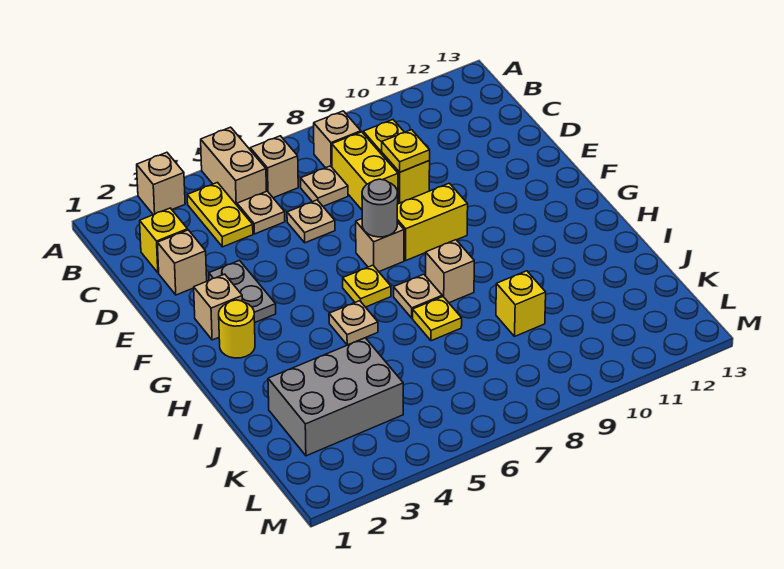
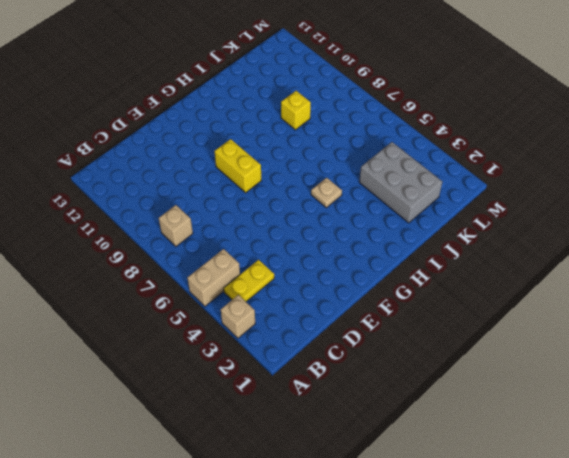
none -> tan 1x1 brick [250,136,298,198]
none -> yellow 1x1 brick [140,208,188,273]
none -> tan 1x1 plate [237,191,285,234]

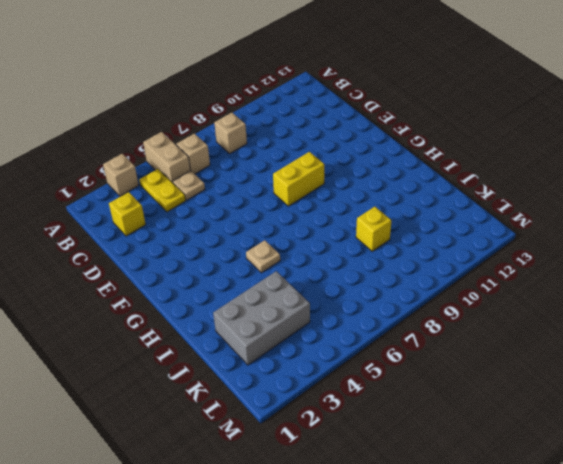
none -> tan 1x1 plate [301,166,348,206]
none -> yellow 1x2 brick [332,132,398,210]
none -> yellow 1x2 brick [363,120,430,203]

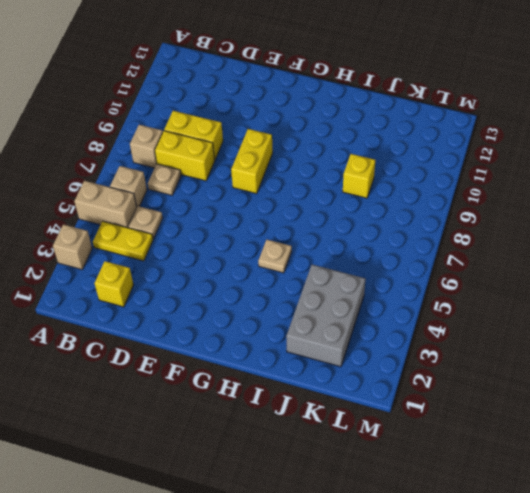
none -> tan 1x1 brick [157,230,207,295]
none -> tan 1x1 plate [287,200,335,243]
none -> grey 1x2 plate [209,260,276,322]

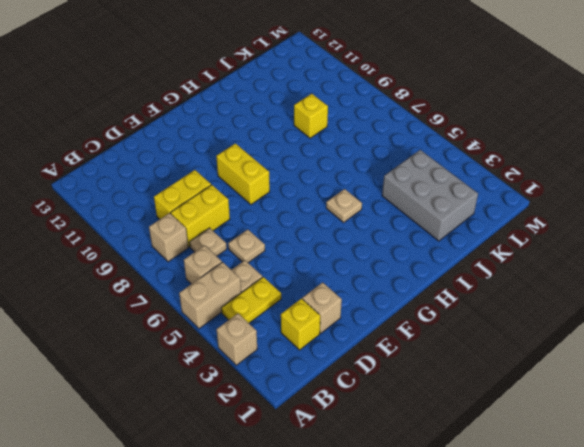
none -> grey 1x2 plate [209,260,276,322]
none -> tan 1x1 brick [194,274,243,340]
none -> tan 1x1 brick [356,219,404,272]

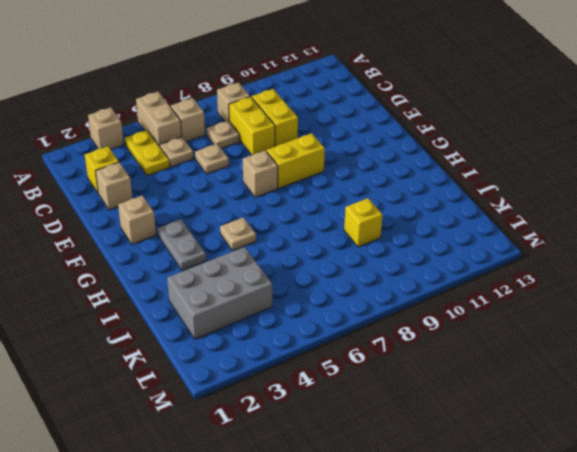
grey 1x2 plate [157,219,206,270] -> grey 1x2 plate moved to [209,260,276,322]
none -> yellow 1x1 round brick [219,300,255,358]
none -> yellow 1x1 plate [343,265,391,307]
none -> tan 1x1 plate [394,274,442,318]

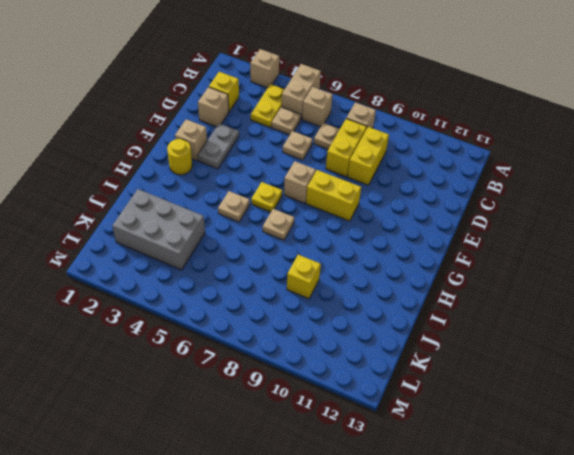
none -> tan 1x1 brick [426,240,474,303]
none -> yellow 1x1 plate [413,297,462,341]
none -> yellow 1x1 plate [382,130,430,172]

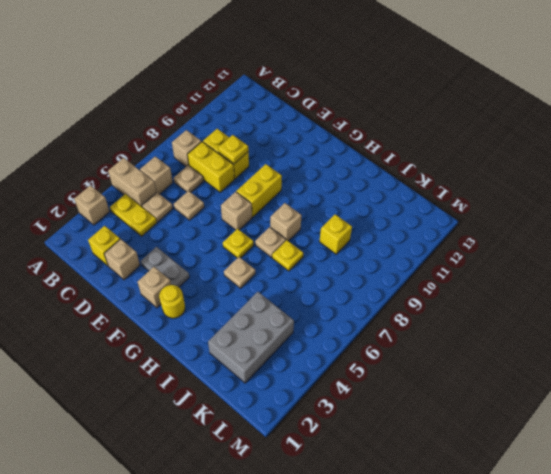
none -> grey 1x1 round brick [362,179,398,237]

